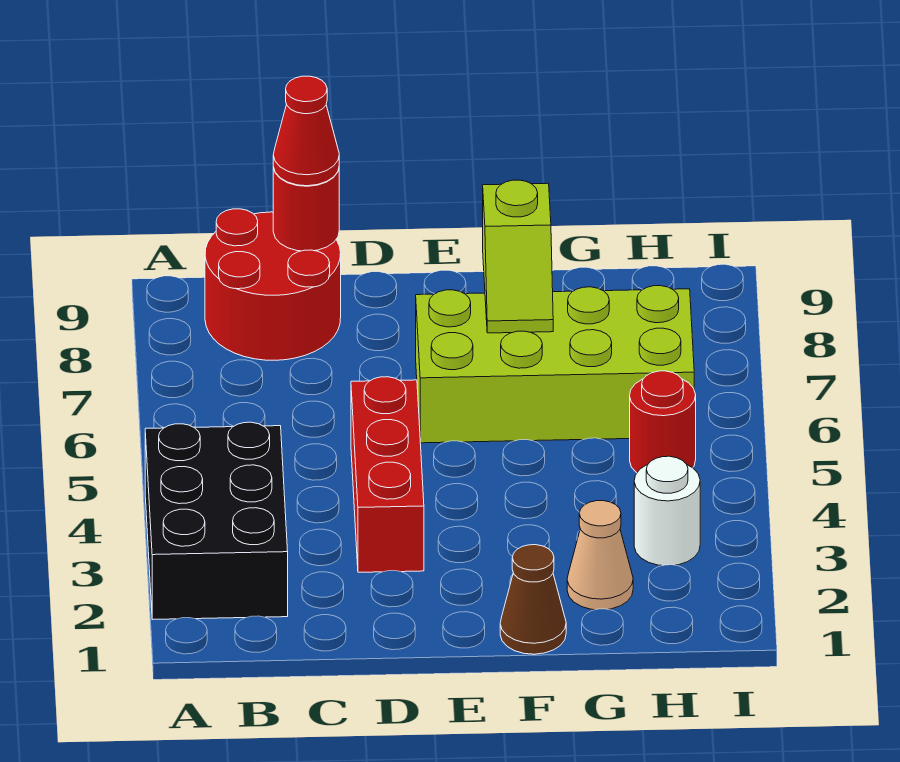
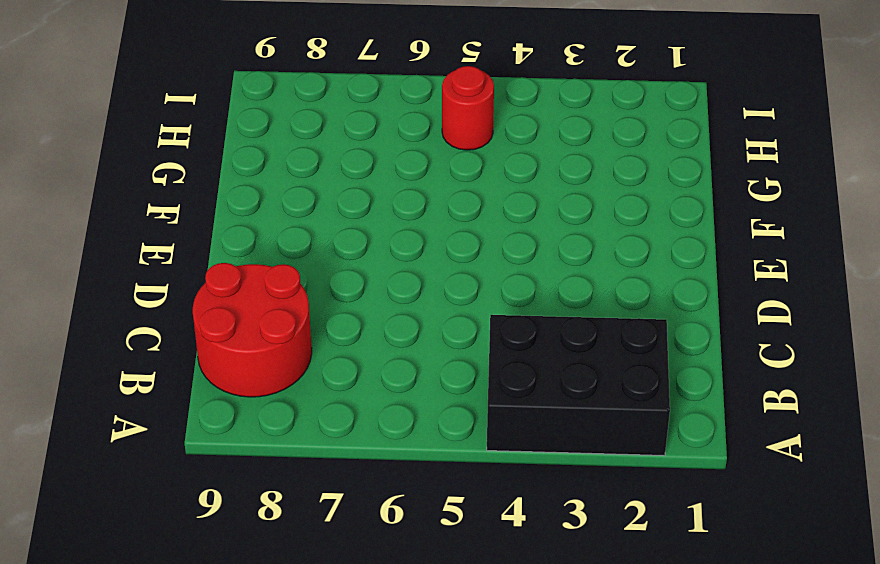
none -> red 1x3 brick [351,377,424,572]
none -> lime 2x4 brick [416,286,694,443]

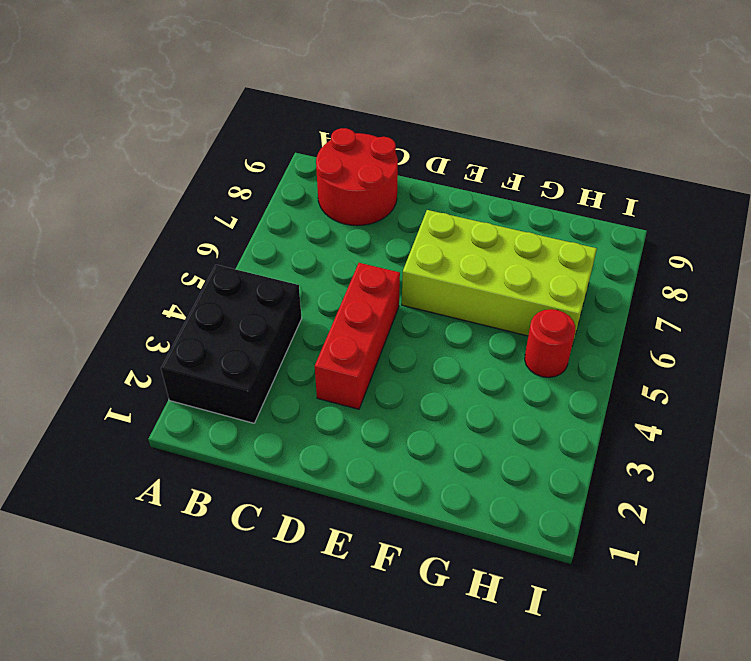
none -> brown 1x1 cone [500,545,566,654]
none -> tan 1x1 cone [567,501,633,610]

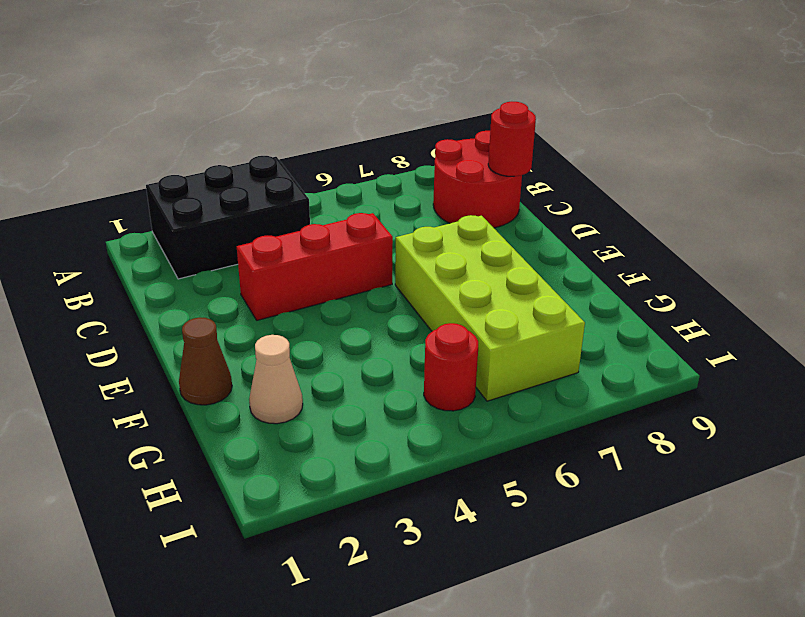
none -> white 1x1 round brick [634,456,700,566]
none -> lime 1x2 slope [483,180,553,333]

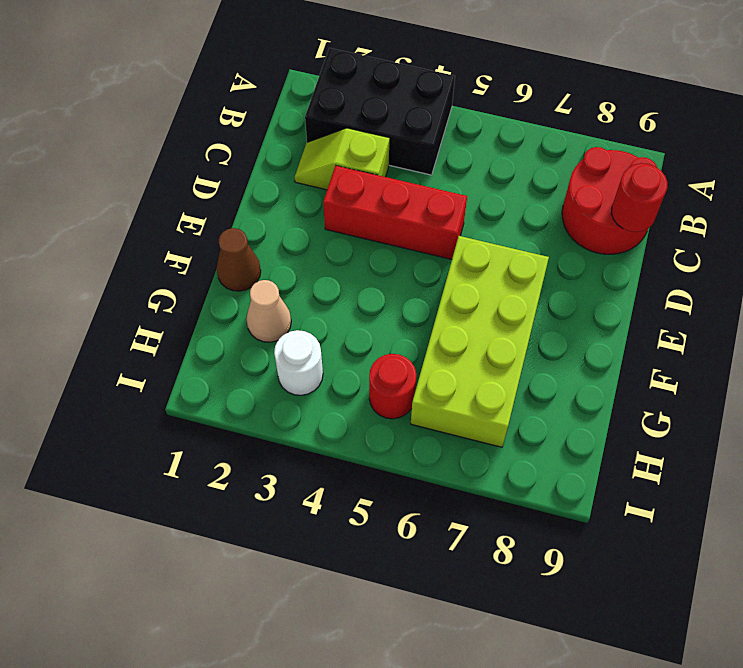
lime 1x2 slope [294,128,389,190] -> lime 1x2 slope moved to [483,180,553,333]
none -> red 1x1 cone [273,76,339,186]

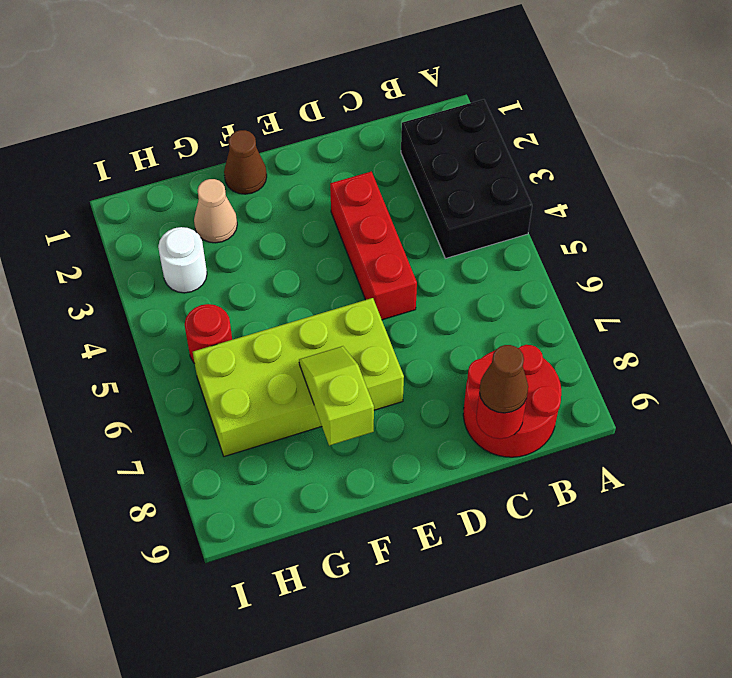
brown 1x1 cone [479,345,528,413] -> red 1x1 cone [273,76,339,186]

